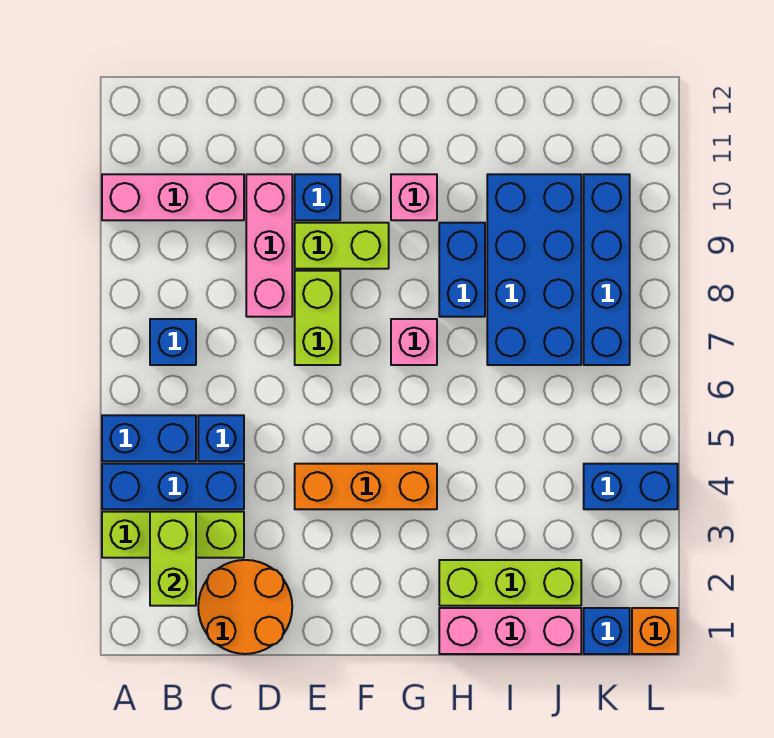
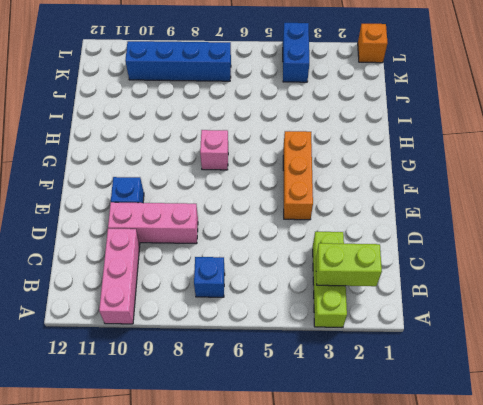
none -> blue 1x3 brick [102,464,244,509]
none -> blue 1x2 brick [102,415,196,461]
none -> orange 2x2 round brick [198,560,292,654]

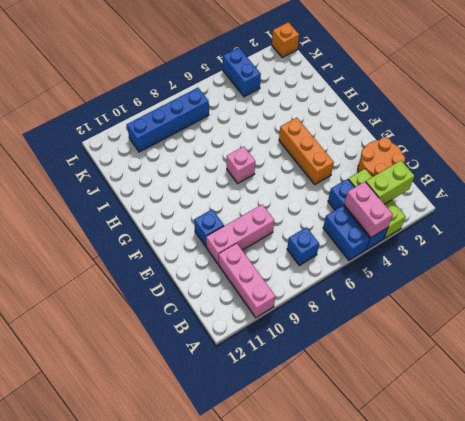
pink 1x2 brick [344,182,393,237] -> none
none -> blue 1x1 brick [198,415,244,461]
none -> lime 1x2 brick [295,271,340,365]
none -> lime 1x2 brick [295,223,389,269]

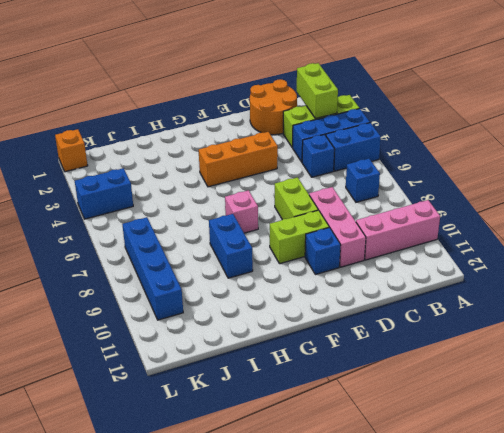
none -> pink 1x1 brick [391,174,437,220]
none -> pink 1x3 brick [439,608,581,654]
none -> lime 1x3 brick [439,560,581,606]

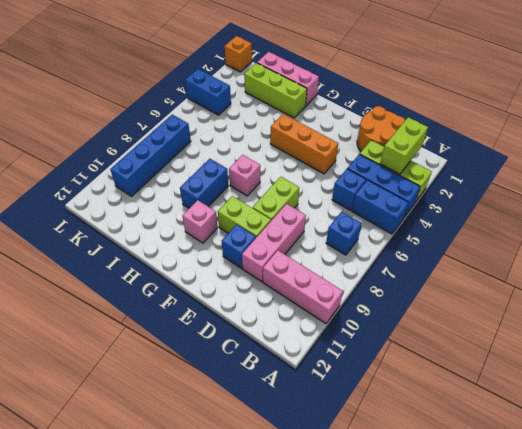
none -> blue 2x4 brick [487,174,581,365]
none -> blue 1x1 brick [584,608,630,654]

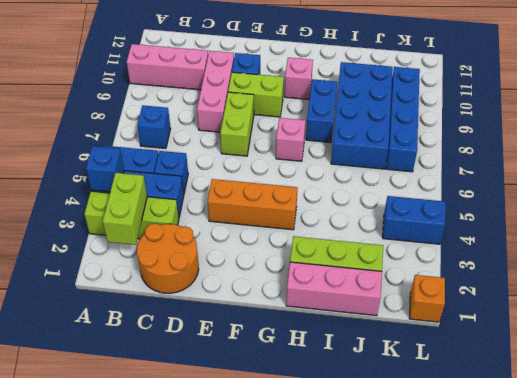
blue 1x1 brick [86,146,124,192] -> blue 1x1 brick moved to [584,608,630,654]

